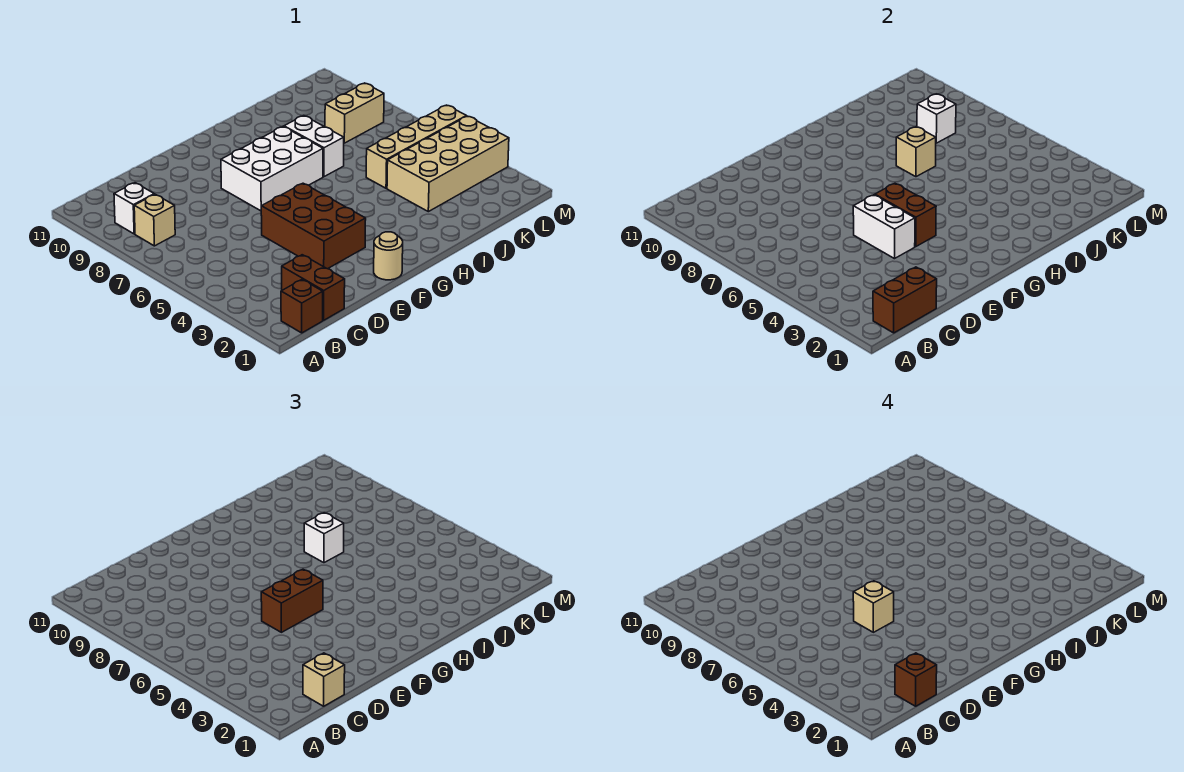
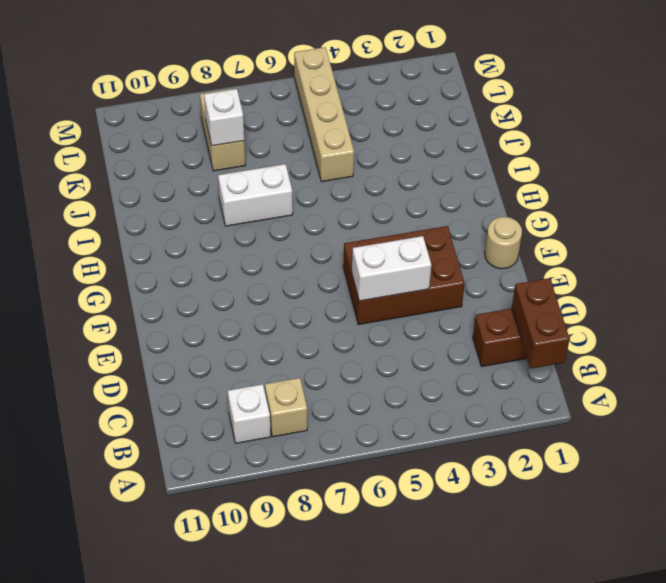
none -> brown 1x1 brick [281,279,323,333]
none -> white 2x3 brick [221,126,323,211]
none -> tan 2x4 brick [387,116,509,212]

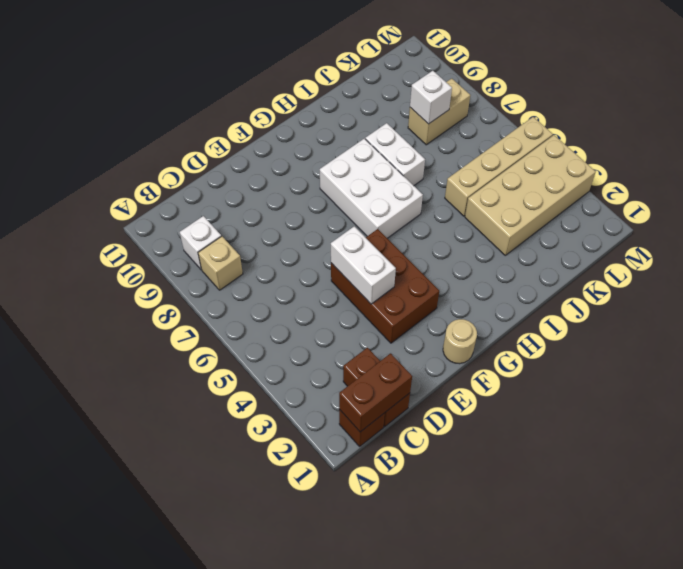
white 2x3 brick [320,138,423,238] -> white 2x3 brick turned to [221,126,323,211]
none -> brown 1x2 brick [875,183,936,247]
none -> tan 1x1 brick [896,127,936,177]
none -> tan 1x1 brick [303,653,345,706]

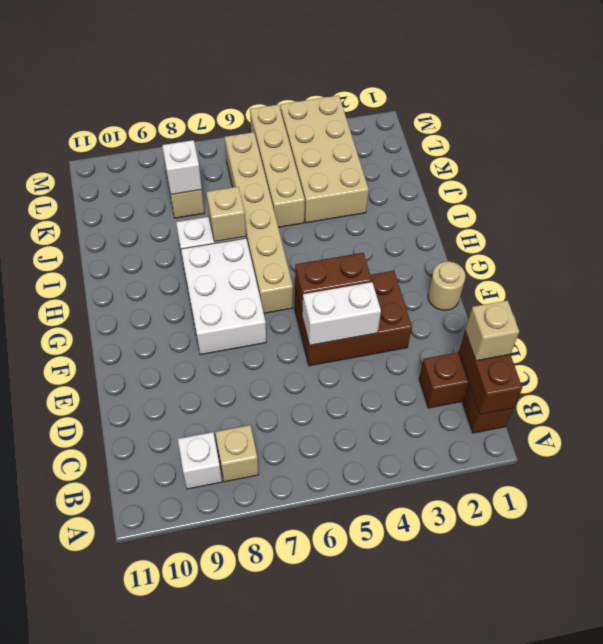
tan 1x6 brick [225,132,293,313] -> none
none -> brown 1x2 brick [261,569,323,632]
none -> white 1x1 brick [304,513,344,563]
none -> brown 1x1 brick [895,653,937,706]

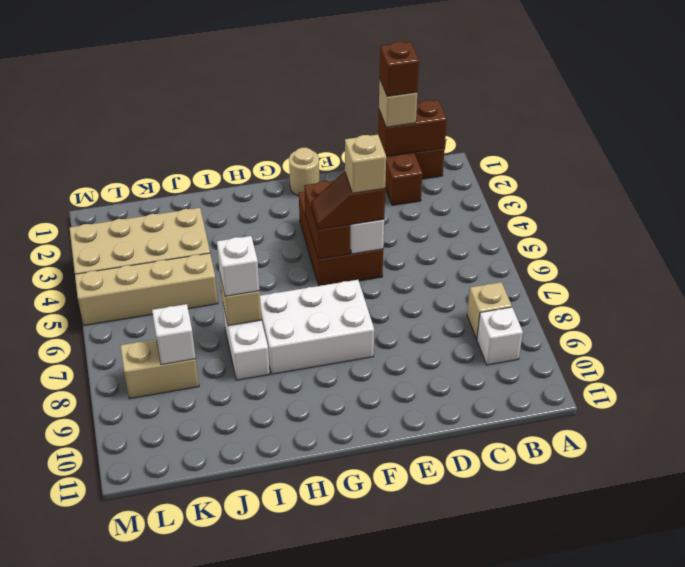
brown 1x2 slope [311,172,385,230] -> brown 1x2 brick [261,569,323,632]

